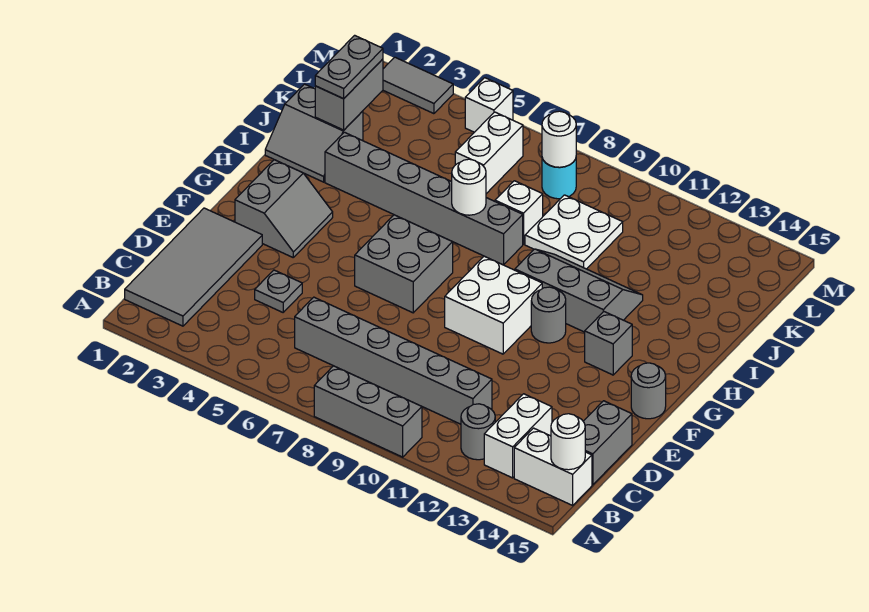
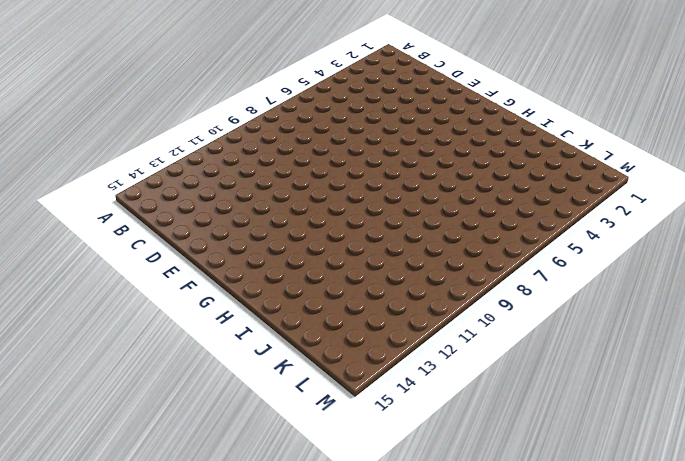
none -> grey 1x3 brick [314,366,422,457]
none -> grey 2x4 tile [125,208,262,326]
none -> grey 1x1 round brick [461,404,495,460]

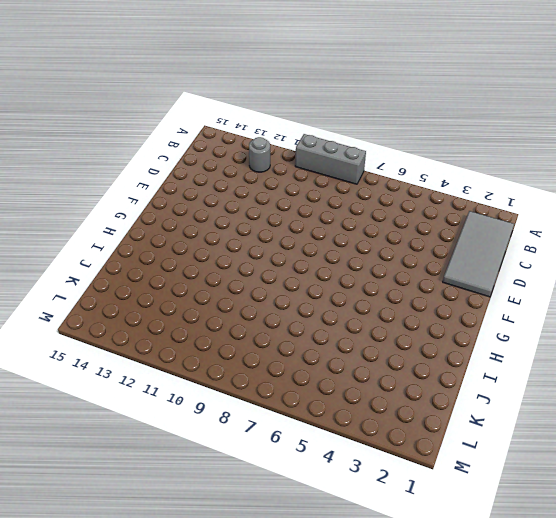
none -> white 1x2 brick [484,394,552,478]
none -> white 1x2 brick [514,428,592,505]
none -> grey 1x6 brick [295,297,492,424]

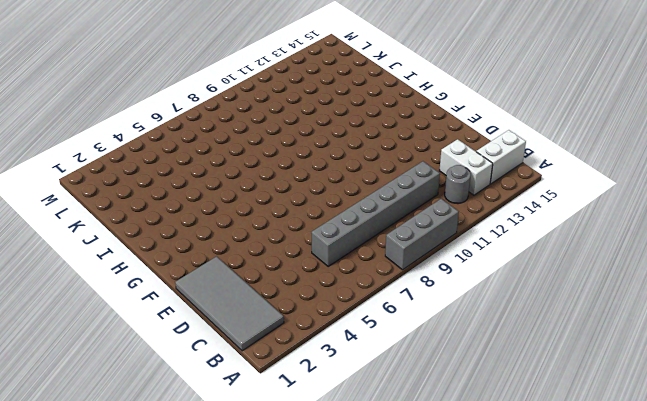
none -> grey 1x2 brick [583,401,632,485]
none -> grey 1x1 plate [255,270,302,312]
none -> grey 2x2 slope [235,160,333,257]

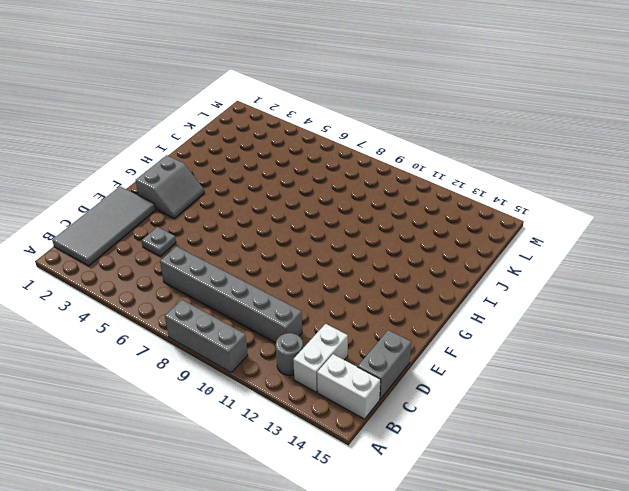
none -> grey 2x2 brick [355,215,453,313]
none -> white 2x2 brick [445,256,542,354]
none -> grey 1x1 round brick [631,363,666,419]

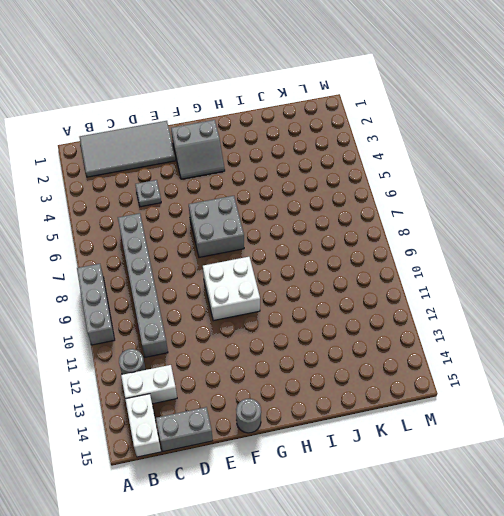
none -> grey 1x1 round brick [531,287,566,343]
none -> grey 1x1 brick [585,312,632,375]
none -> grey 2x3 slope [515,249,643,332]

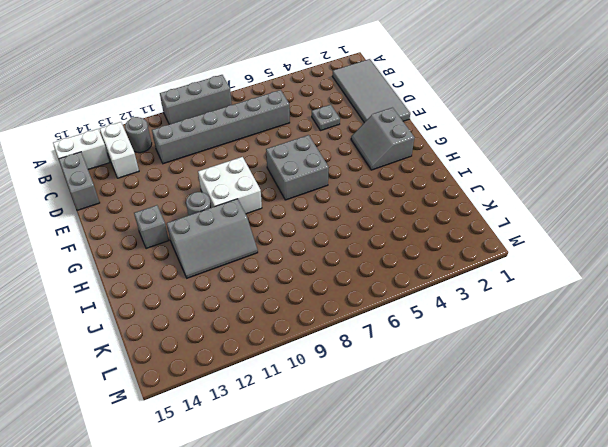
none -> grey 1x1 round brick [631,363,666,419]
none -> grey 2x2 slope [265,84,363,182]
none -> grey 1x6 brick [325,132,523,265]

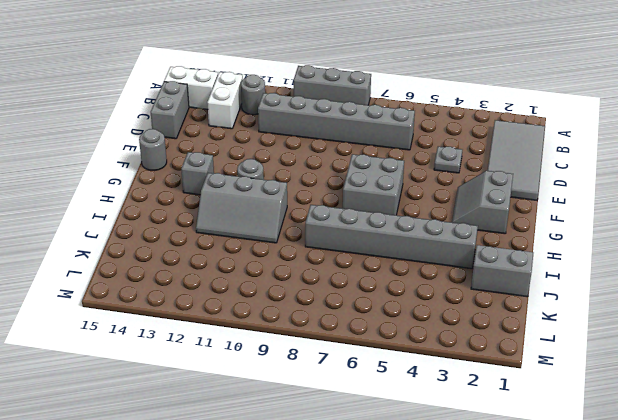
none -> white 2x2 brick [445,256,542,354]
none -> white 1x1 brick [495,181,543,244]
none -> white 2x2 plate [525,195,623,269]

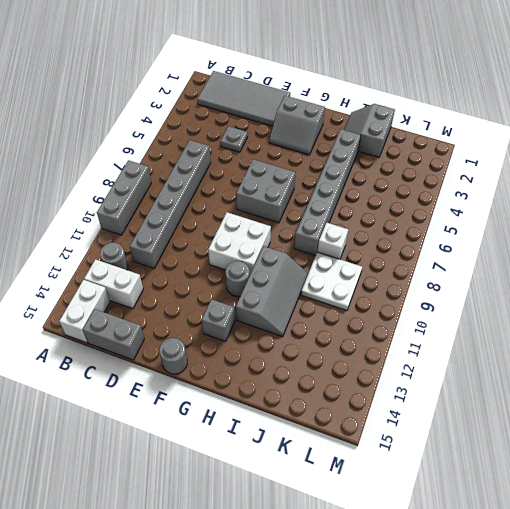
none -> white 1x2 brick [455,112,523,194]
none -> cyan 1x1 round brick [542,158,576,199]
none -> grey 1x2 tile [383,57,453,114]

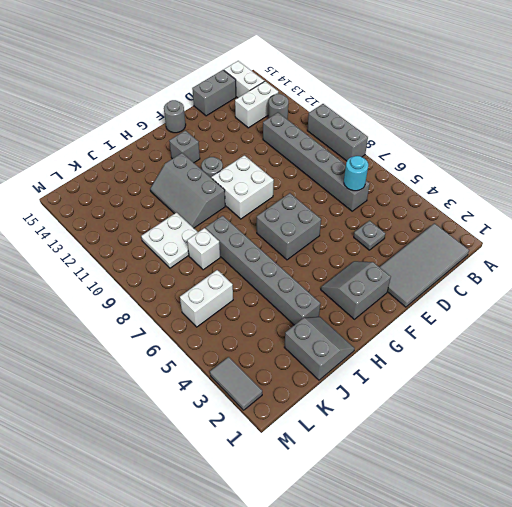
cyan 1x1 round brick [344,156,368,191] -> cyan 1x1 round brick moved to [542,158,576,199]
none -> white 1x1 brick [465,78,513,132]
none -> white 1x1 round brick [551,414,585,470]
none -> white 1x1 round brick [452,159,486,215]

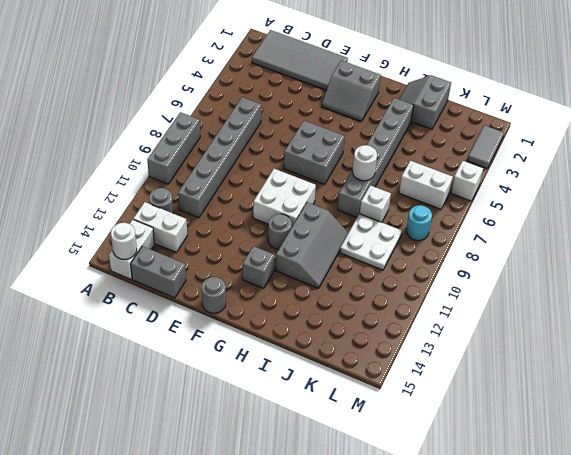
none -> grey 1x1 plate [255,270,302,312]
none -> grey 1x2 brick [315,59,383,130]
none -> white 1x1 round brick [542,111,576,167]

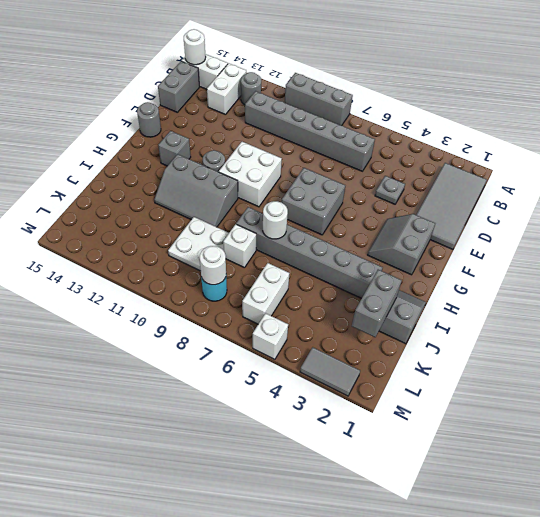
none -> grey 1x2 plate [315,35,383,99]

